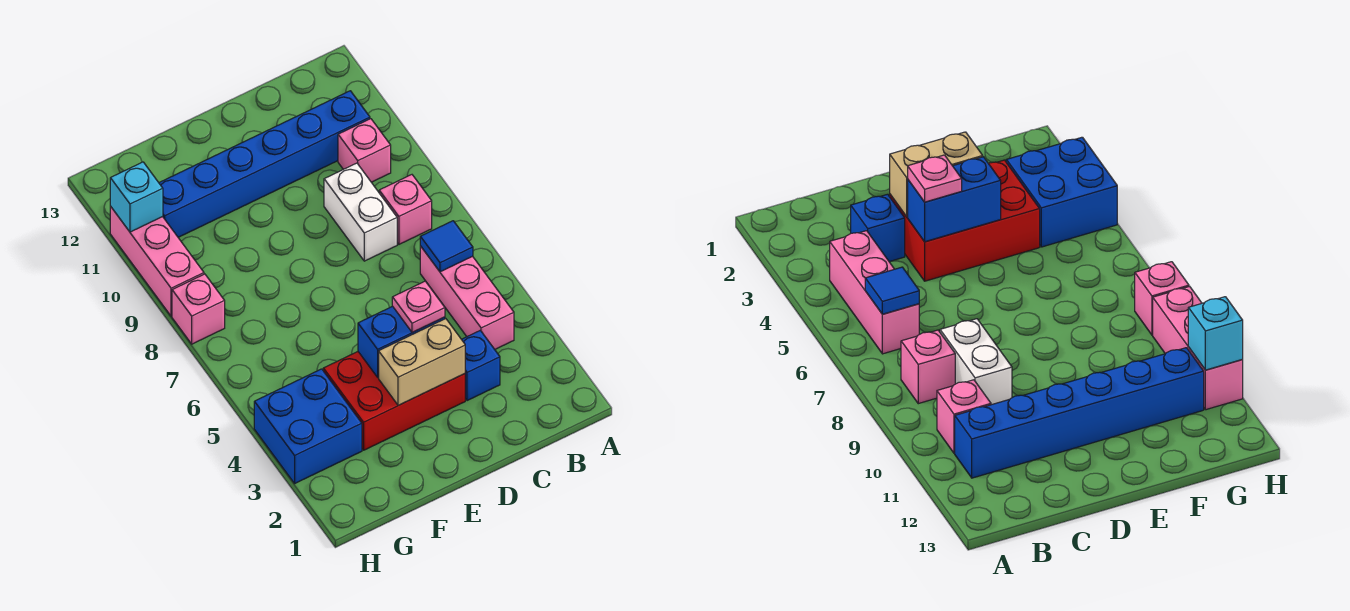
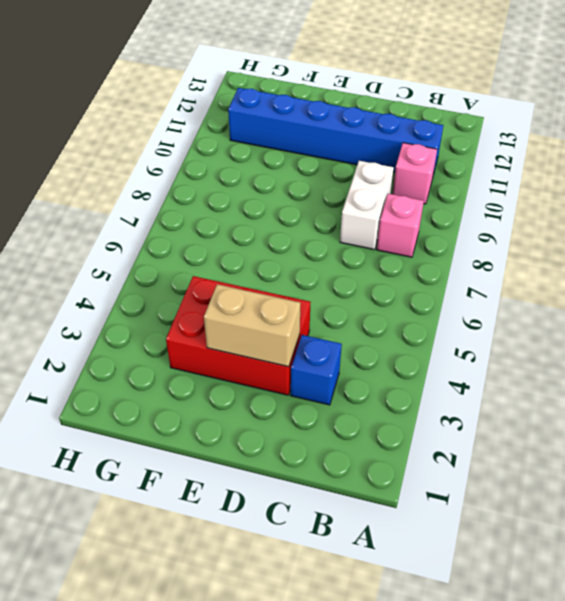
none -> pink 1x3 brick [420,246,514,349]
none -> blue 2x2 brick [254,369,362,483]
none -> pink 1x1 brick [172,274,225,344]

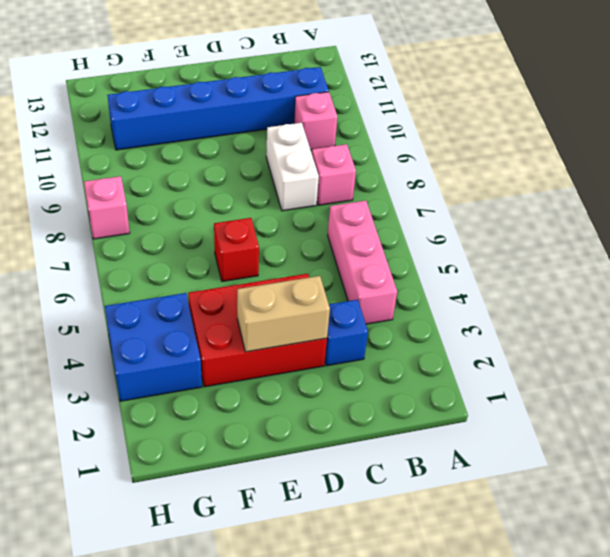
red 1x1 brick [214,218,259,282] -> none
none -> pink 1x3 brick [110,206,204,316]
none -> blue 1x1 tile [420,221,473,272]
none -> blue 1x2 brick [358,306,445,377]

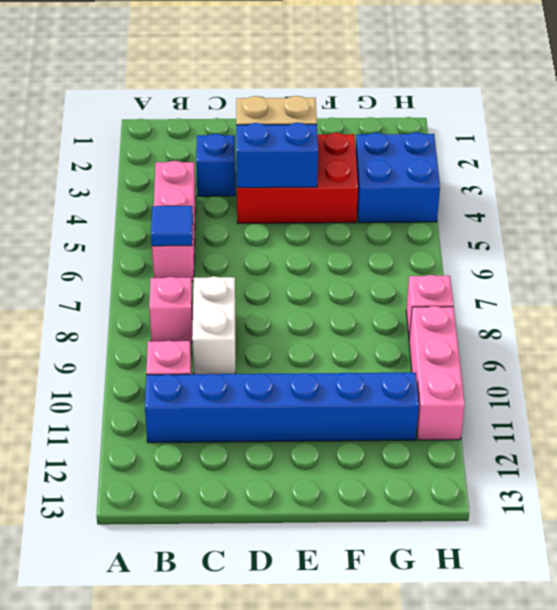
none -> cyan 1x1 brick [110,162,163,232]
none -> pink 1x1 plate [392,281,445,333]

